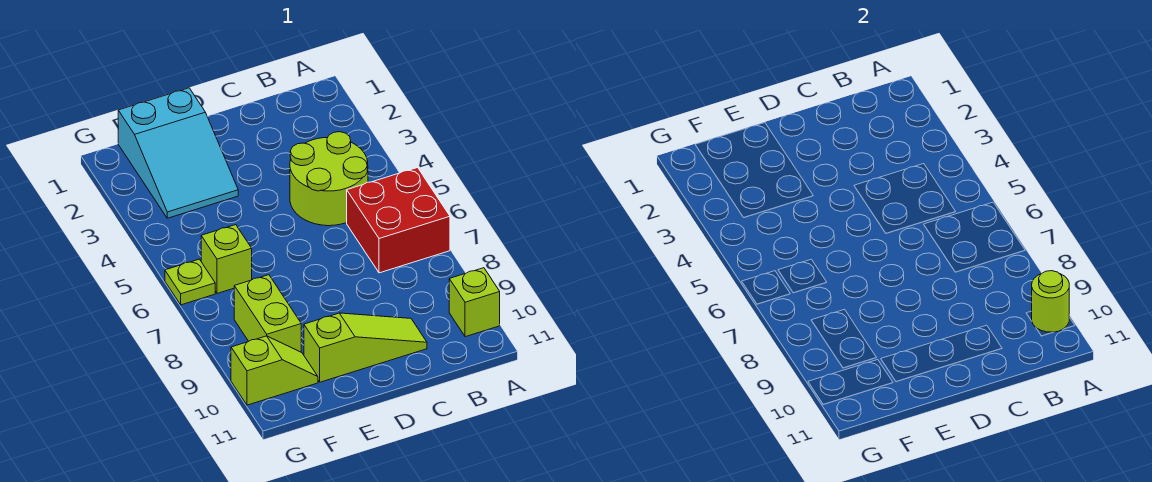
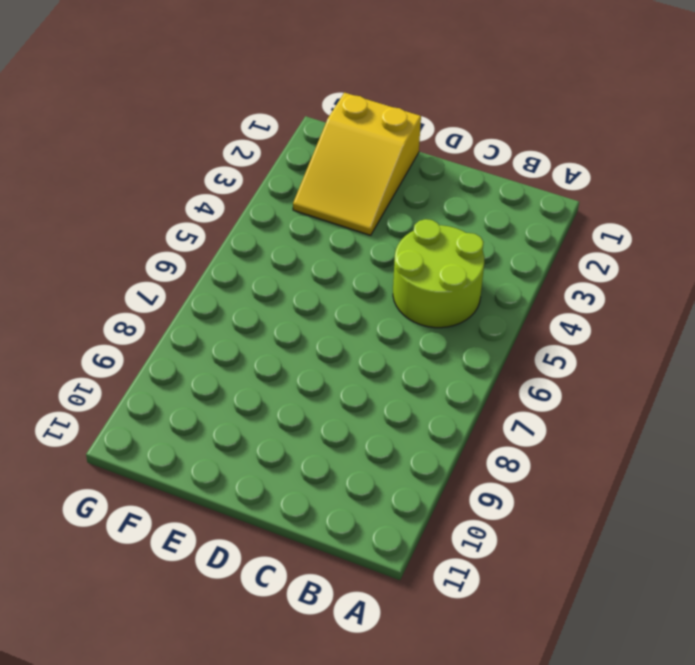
yellow 2x3 slope [293,93,421,235] -> cyan 2x3 slope [118,88,238,218]
none -> red 2x2 brick [347,168,450,273]
none -> lime 1x1 brick [449,268,500,337]

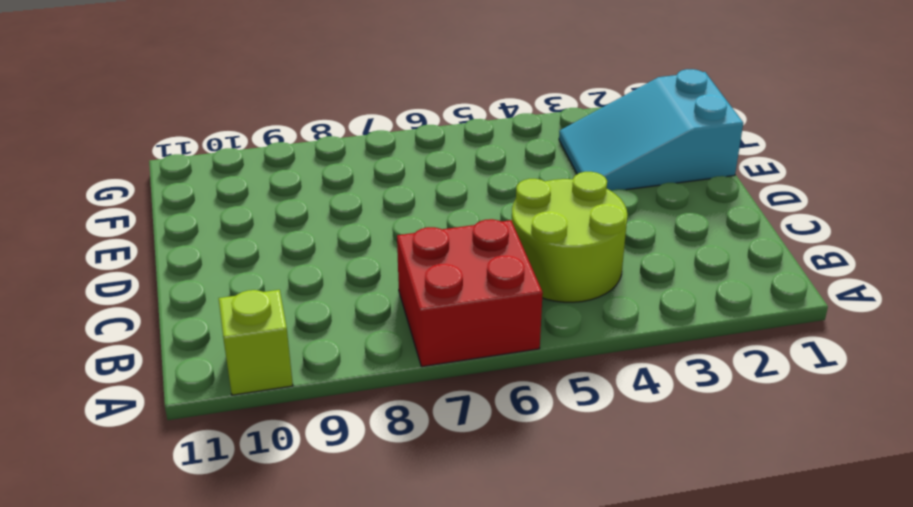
none -> lime 1x3 slope [304,313,427,382]
none -> lime 1x1 brick [201,225,252,294]

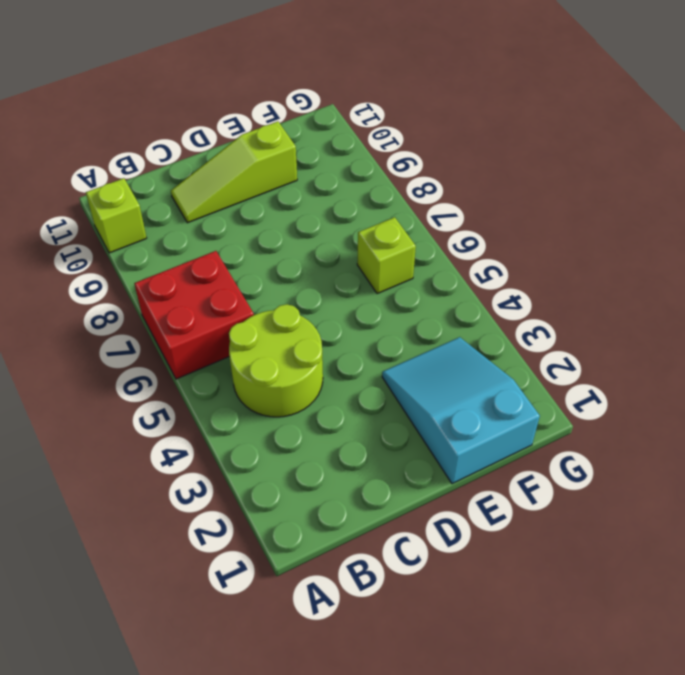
none -> lime 1x2 brick [234,275,301,352]
none -> lime 1x2 slope [231,336,318,405]

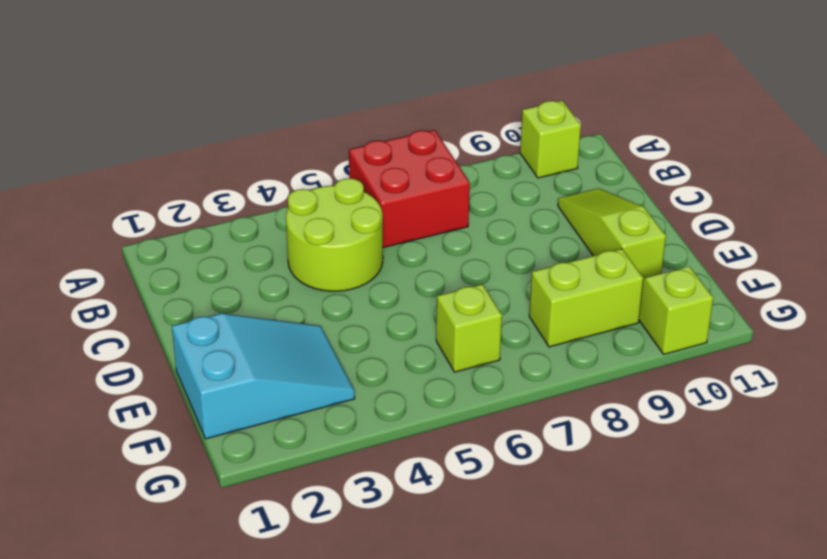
none -> lime 1x1 plate [165,259,215,305]
none -> lime 1x1 round brick [1032,271,1069,332]

